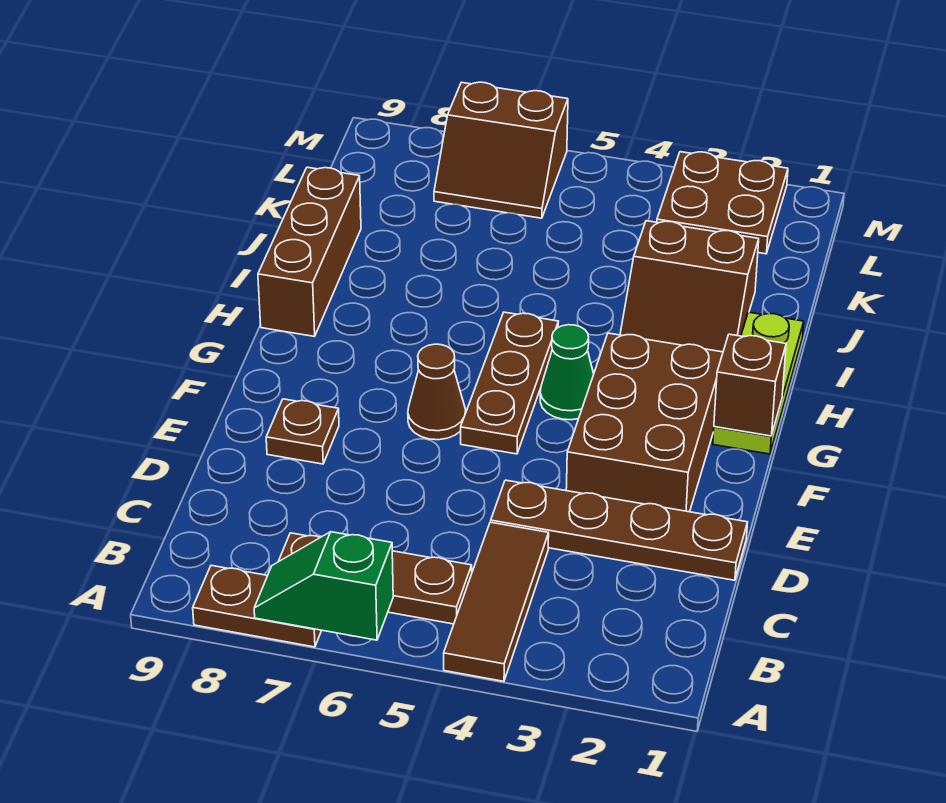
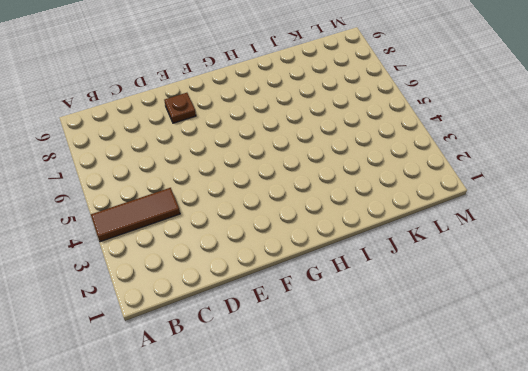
none -> brown 1x2 plate [193,565,322,647]
none -> brown 1x3 plate [279,533,472,624]
none -> brown 1x4 plate [491,480,748,580]

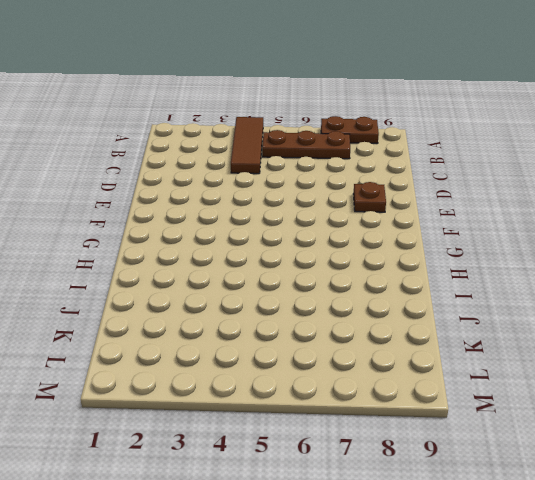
none -> brown 1x4 plate [491,480,748,580]
none -> brown 2x3 brick [566,333,723,512]
none -> brown 1x3 plate [461,312,558,454]

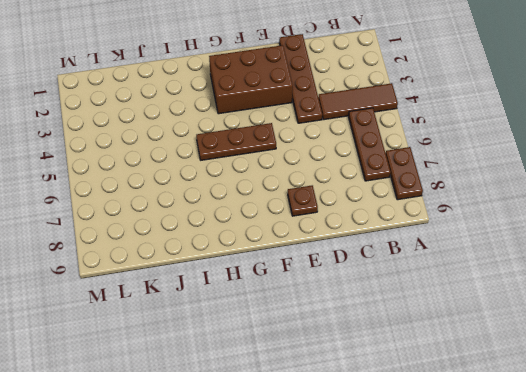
none -> brown 1x1 cone [408,344,466,440]
none -> lime 1x3 plate [713,312,804,454]
none -> green 1x1 cone [540,325,594,420]

